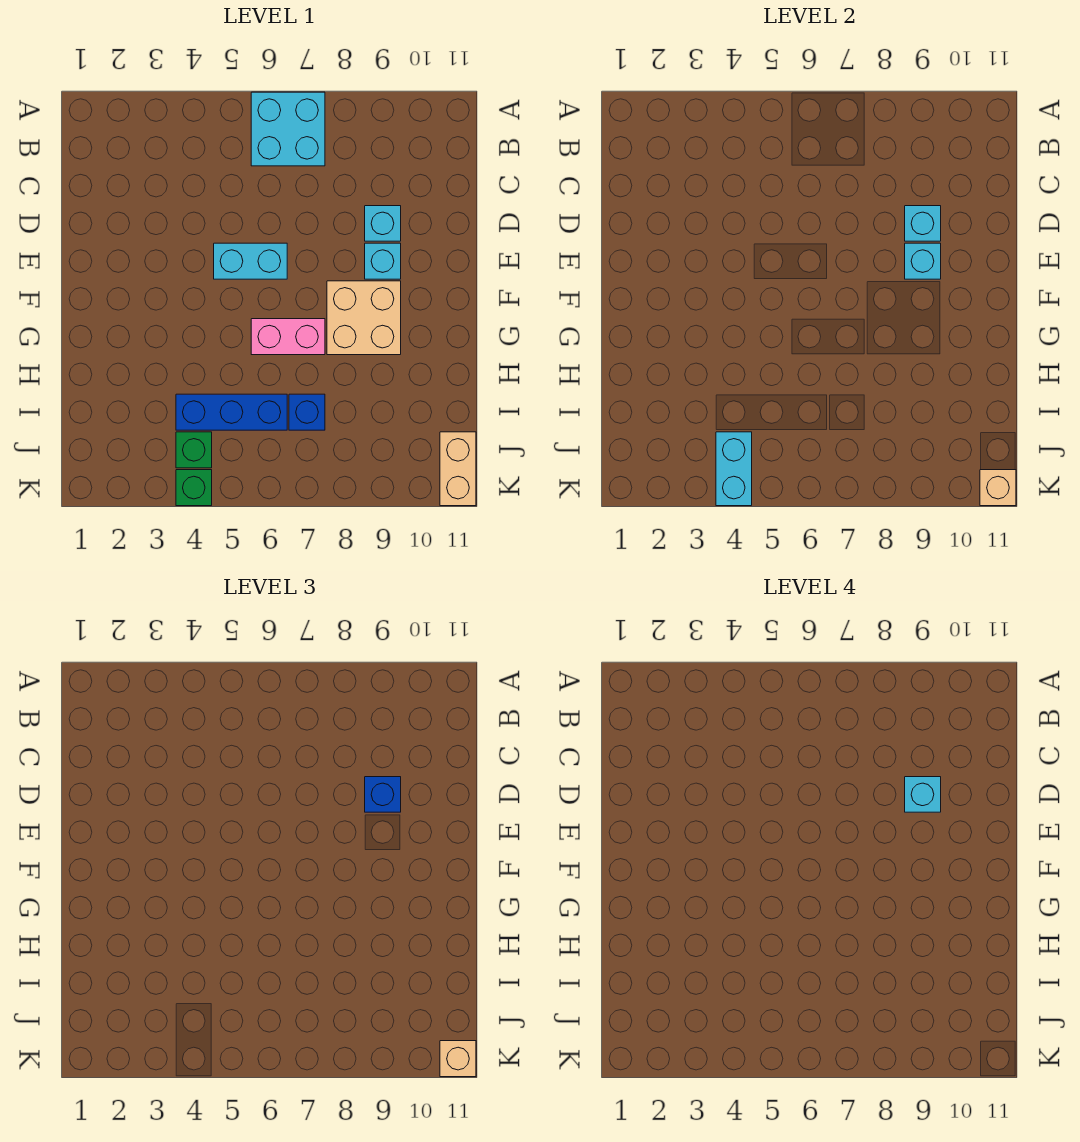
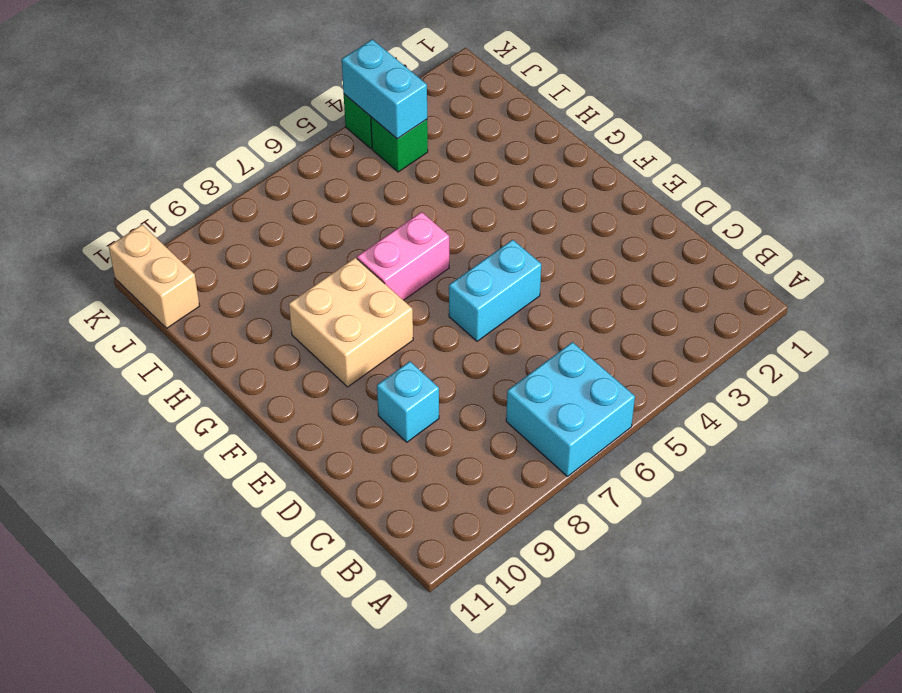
none -> cyan 1x1 brick [365,243,401,279]
none -> blue 1x3 brick [176,394,287,430]
none -> blue 1x1 brick [289,394,325,430]

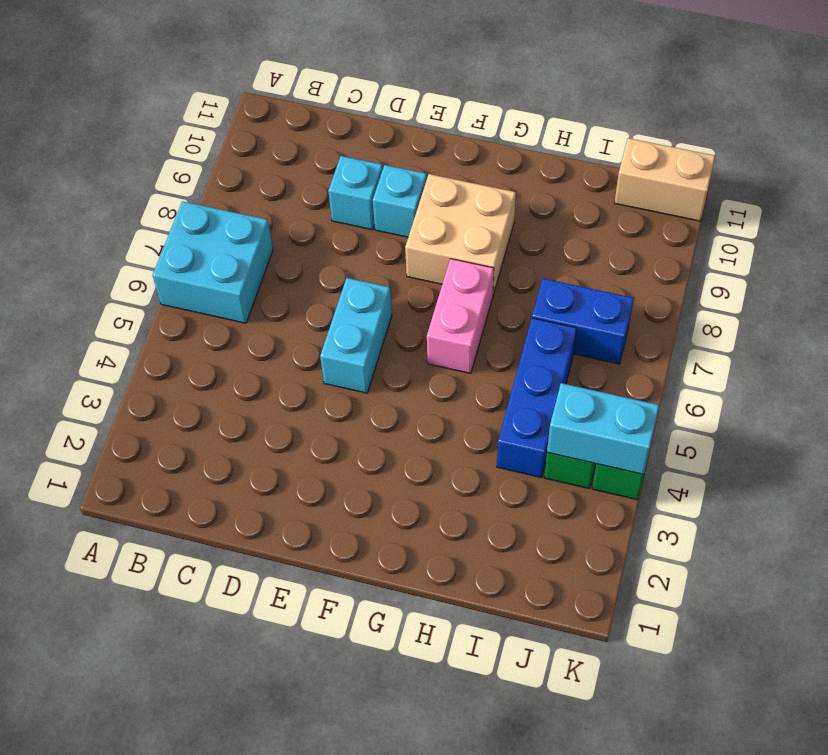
blue 1x2 brick [532,278,634,364] -> blue 1x1 brick [289,394,325,430]
none -> cyan 1x1 brick [905,206,941,241]
none -> cyan 1x1 brick [905,243,941,279]
none -> tan 1x1 brick [980,470,1016,506]

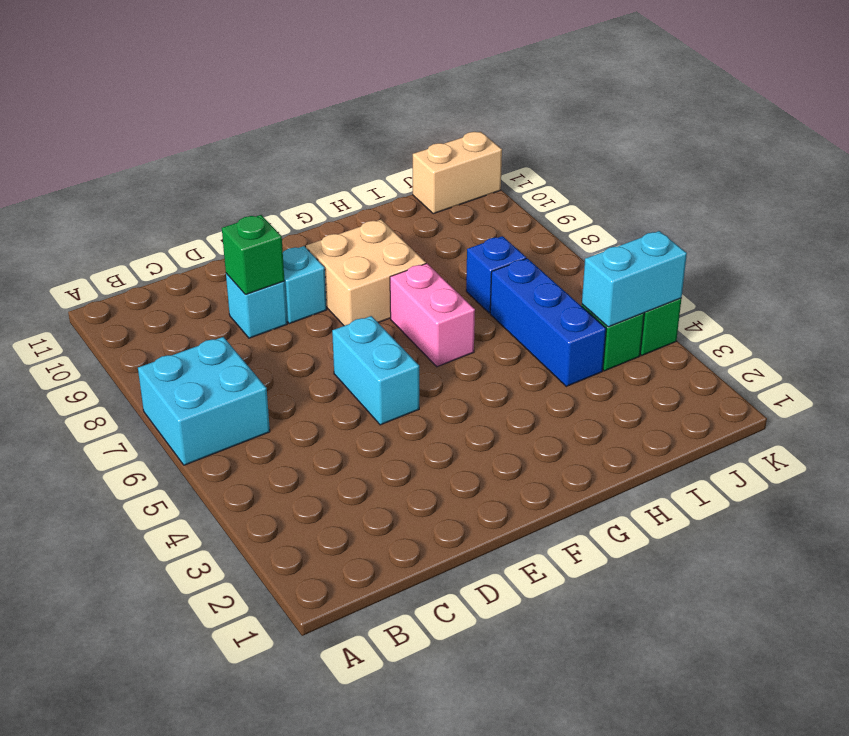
green 1x1 brick [222,215,284,295] -> cyan 1x1 brick [905,206,941,241]
none -> cyan 1x1 brick [905,243,941,279]
none -> tan 1x1 brick [980,470,1016,506]
none -> blue 1x1 brick [365,777,401,812]

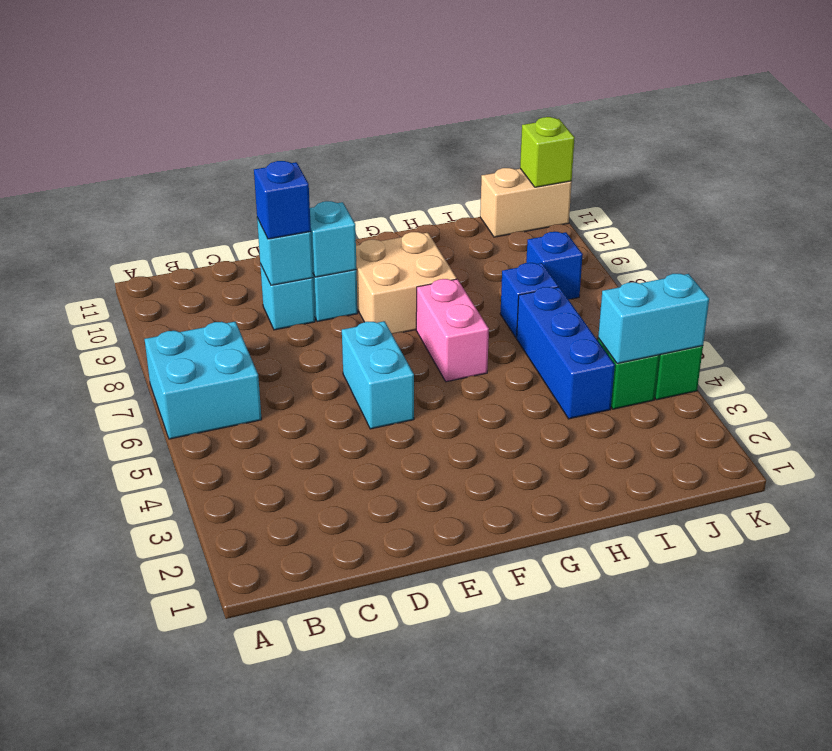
blue 1x1 brick [526,232,583,299] -> none
lime 1x1 brick [520,117,575,187] -> tan 1x1 brick [980,470,1016,506]
none -> tan 1x1 brick [440,1041,476,1077]
none -> cyan 1x1 brick [905,777,941,812]

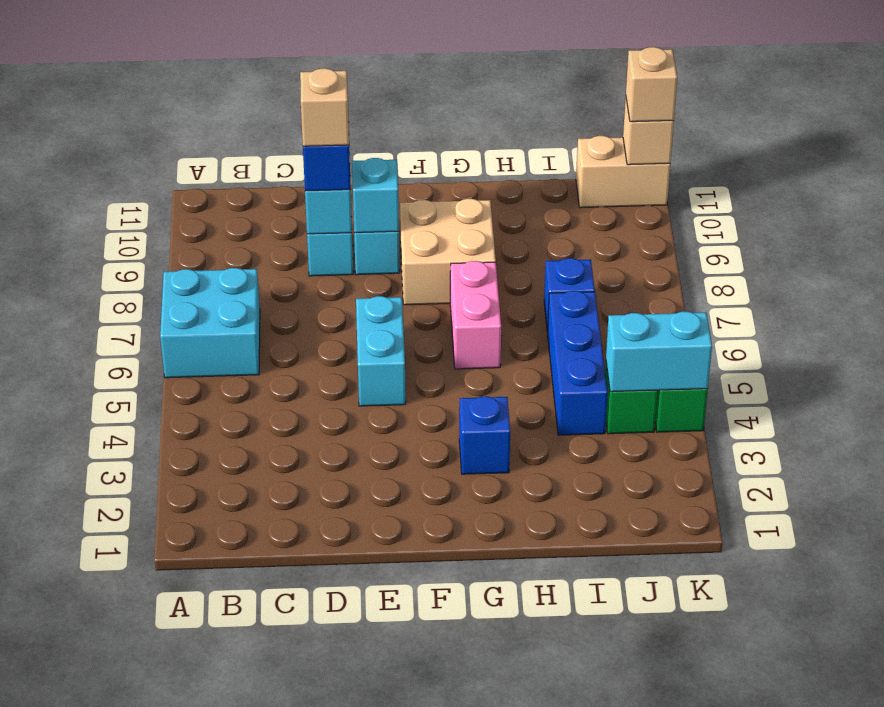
tan 1x1 brick [300,68,349,146] -> cyan 1x1 brick [905,777,941,812]
blue 1x1 brick [459,396,510,474] -> none

